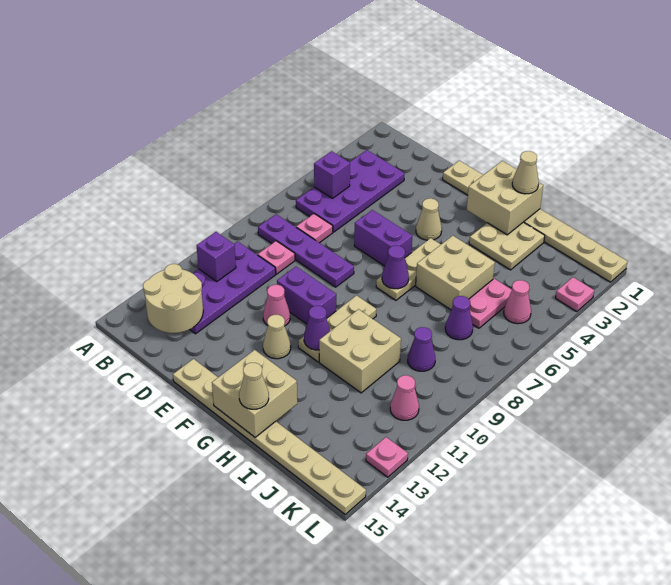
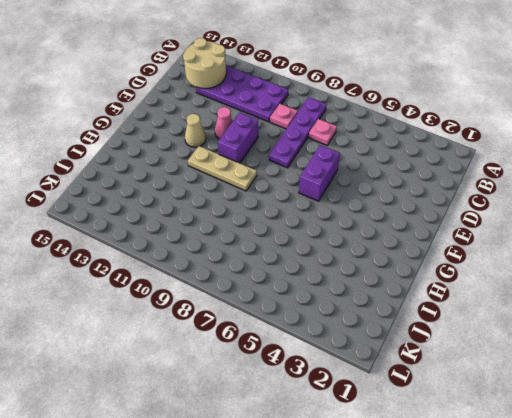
none -> purple 2x4 plate [296,150,404,232]
none -> tan 1x8 plate [443,161,627,282]
none -> tan 1x8 plate [173,359,366,514]
none -> tan 1x1 cone [416,198,442,240]

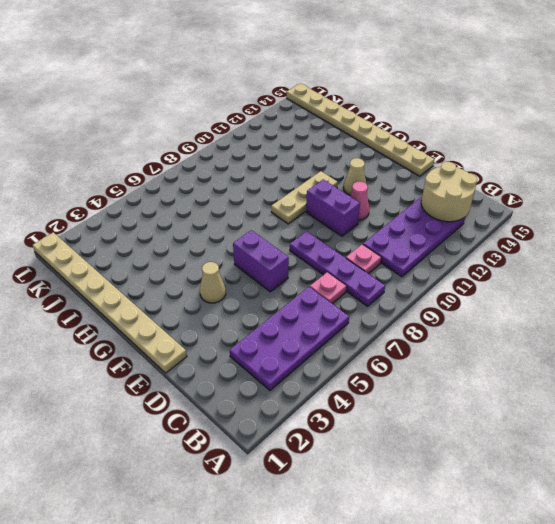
none -> tan 1x3 plate [376,238,441,300]
none -> tan 2x2 plate [469,222,545,270]
none -> tan 2x2 brick [416,236,495,310]
none -> tan 2x2 brick [319,309,401,393]

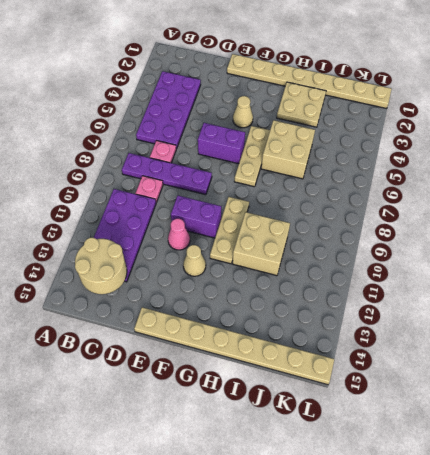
none -> pink 1x2 plate [469,279,512,328]
none -> purple 1x1 cone [445,296,473,340]
none -> purple 1x1 cone [408,327,435,371]
none -> pink 1x1 cone [504,280,531,324]

